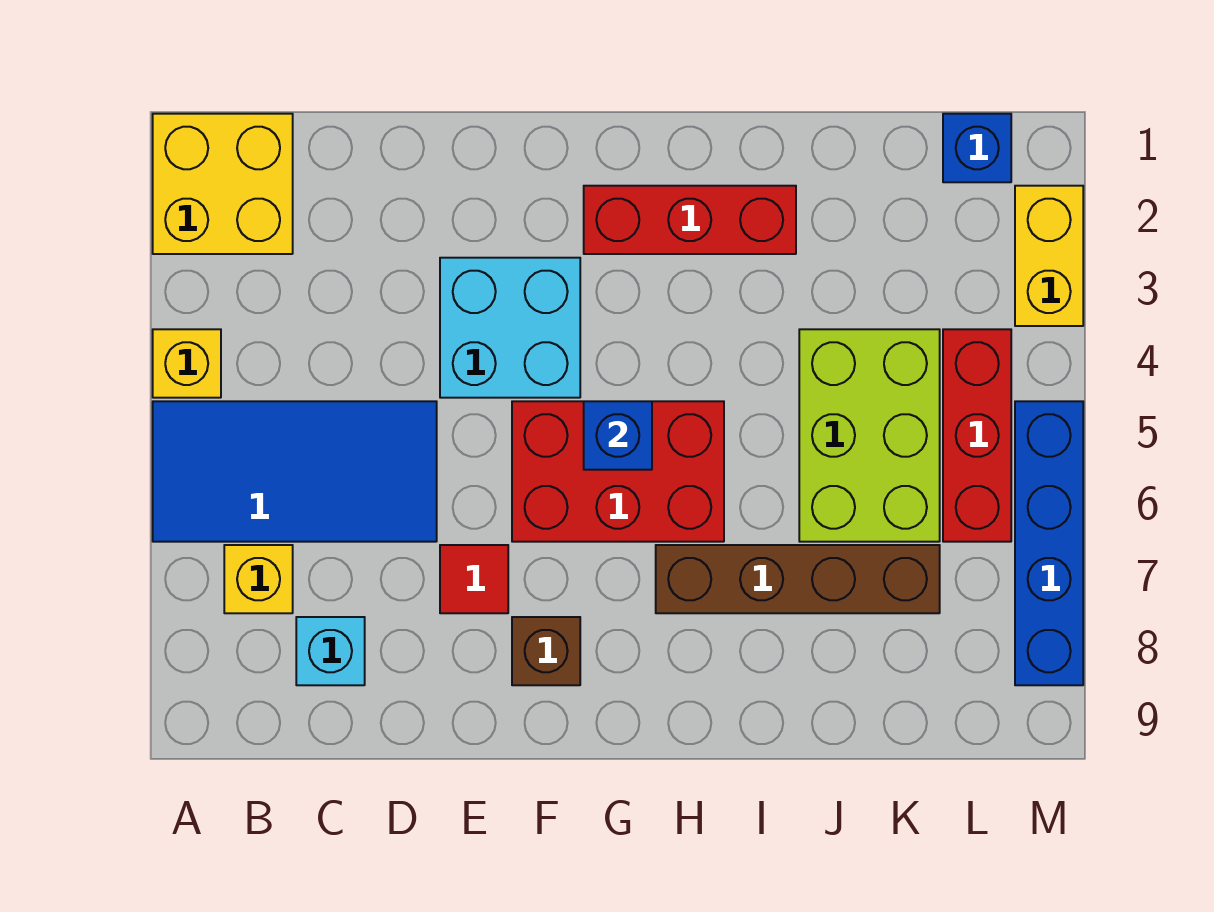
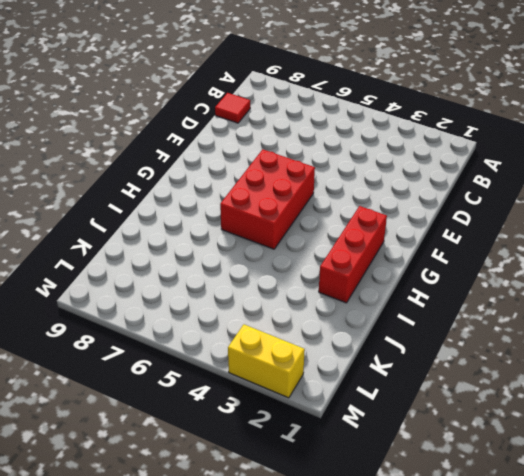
red 1x1 tile [215,93,250,123] -> red 1x1 tile moved to [440,545,508,613]
none -> yellow 2x2 brick [153,114,293,254]
none -> yellow 1x1 brick [153,329,221,398]
none -> blue 2x4 tile [153,401,437,542]

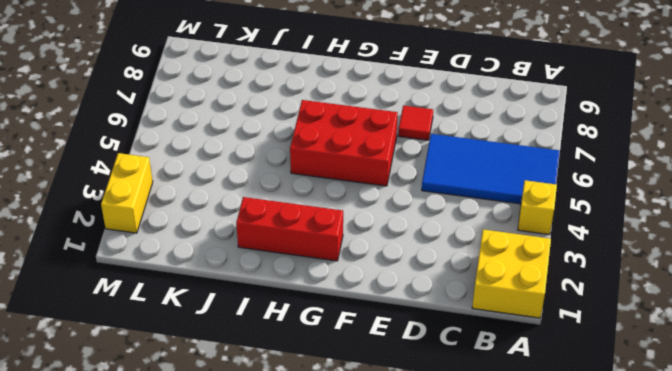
none -> yellow 1x1 brick [224,545,293,613]
none -> cyan 1x1 brick [296,617,365,685]
none -> cyan 2x2 brick [440,258,580,398]

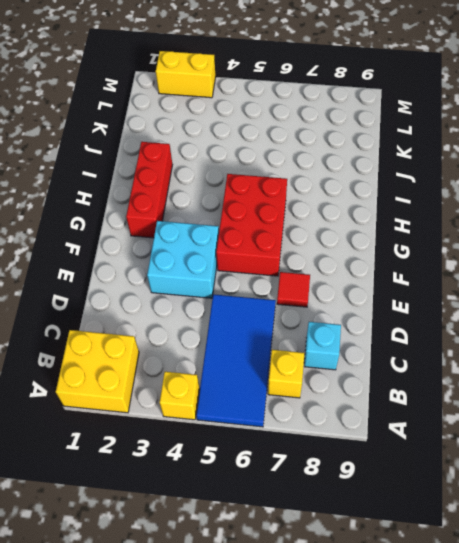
none -> brown 1x1 brick [512,617,580,685]
none -> brown 1x4 brick [656,545,940,613]
none -> lime 2x3 brick [799,329,940,542]

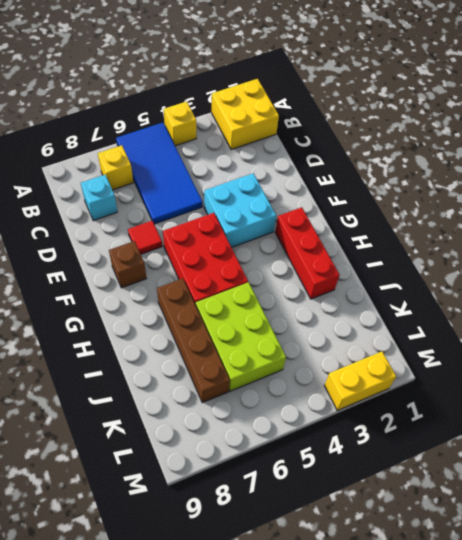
lime 2x3 brick [196,282,286,391] -> lime 2x3 brick turned to [799,329,940,542]
none -> blue 1x1 brick [943,114,1011,182]
none -> red 1x3 brick [943,329,1011,542]
none -> blue 1x4 brick [1015,401,1083,685]

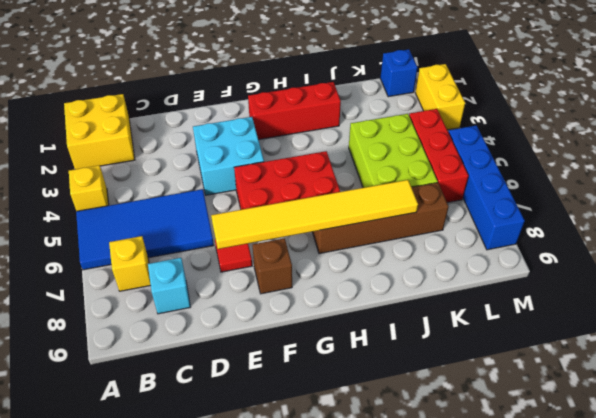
yellow 1x6 tile [211,180,418,249] -> none
none -> blue 1x1 brick [584,401,652,470]

